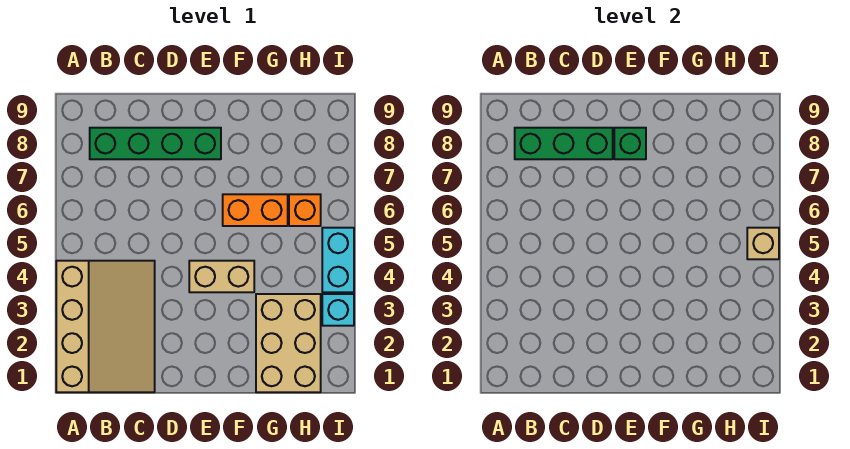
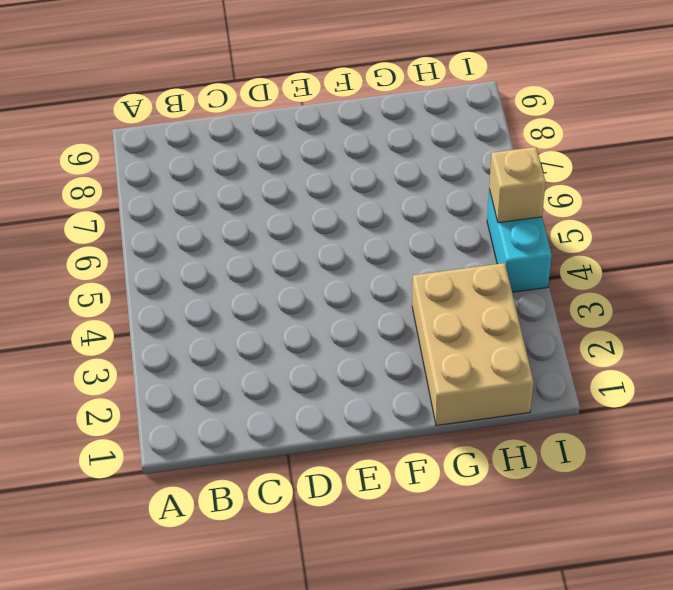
none -> tan 3x4 slope [56,261,155,392]
none -> green 1x4 brick [90,128,221,159]

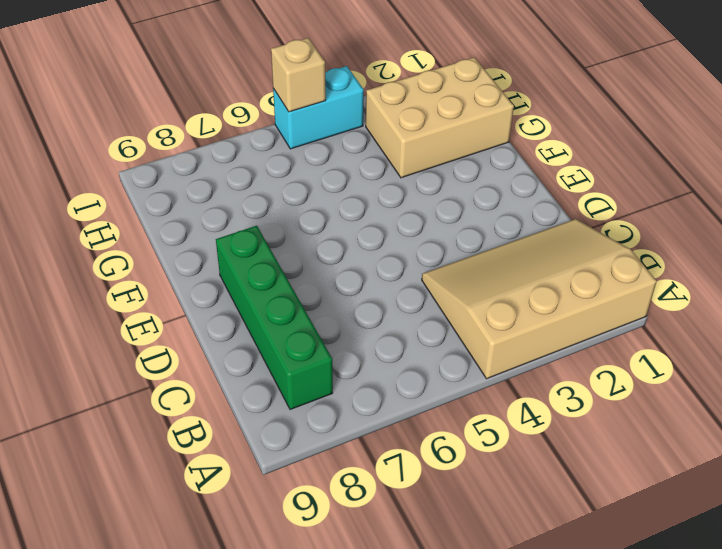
none -> tan 1x2 brick [189,261,254,292]
none -> orange 1x2 brick [223,194,288,226]

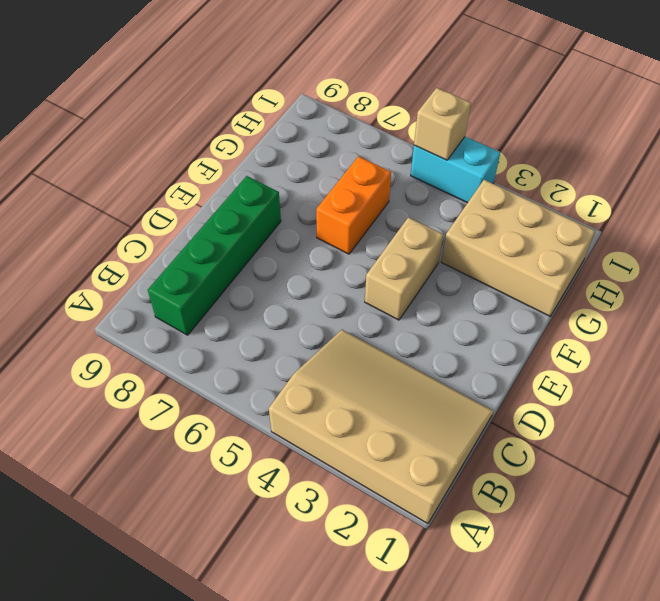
none -> orange 1x1 brick [289,194,321,226]
none -> cyan 1x1 brick [322,294,354,326]

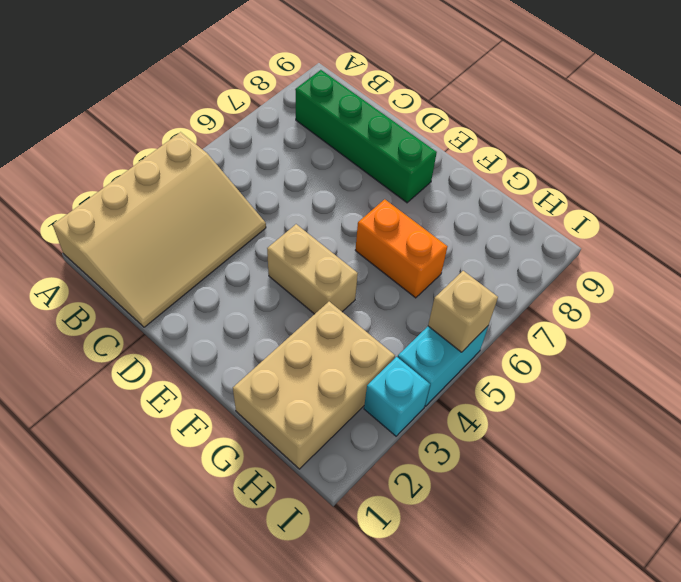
none -> orange 1x1 brick [289,194,321,226]
none -> green 1x3 brick [515,128,613,159]

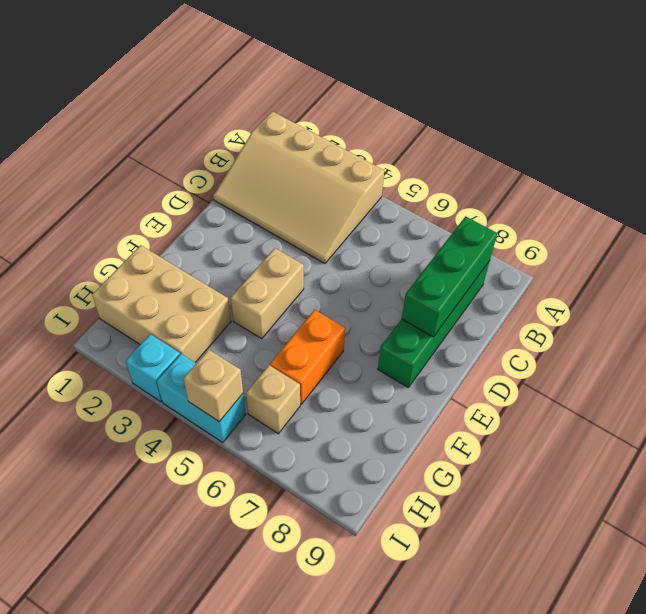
tan 1x1 brick [246,365,300,434] -> orange 1x1 brick [289,194,321,226]
none -> green 1x1 brick [614,128,646,159]

